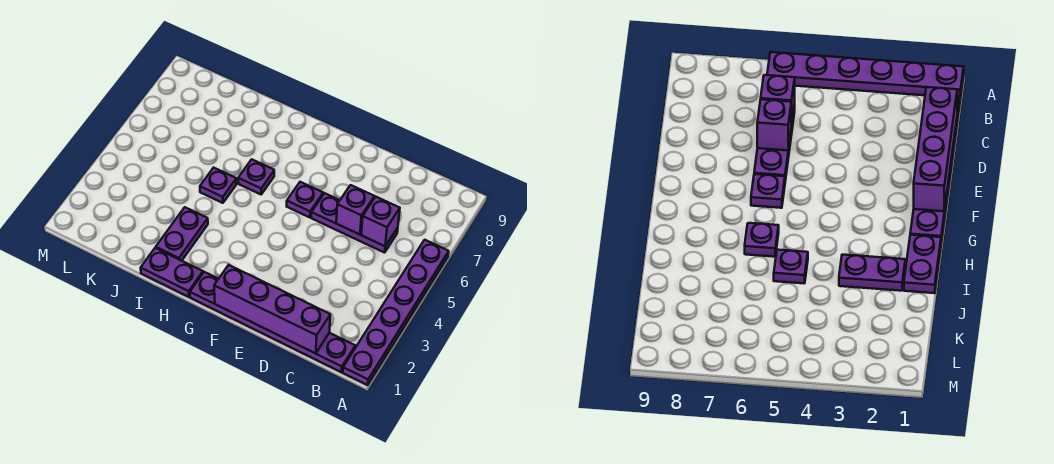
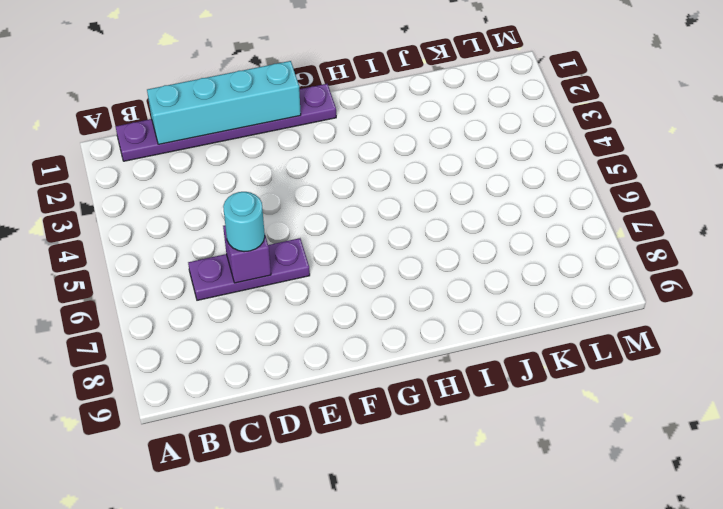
cyan 1x4 brick [147,61,301,144] -> purple 1x4 brick [214,265,330,353]
cyan 1x1 round brick [223,192,265,252] -> none
none -> purple 1x6 plate [343,240,449,385]
none -> purple 1x1 plate [287,182,323,217]

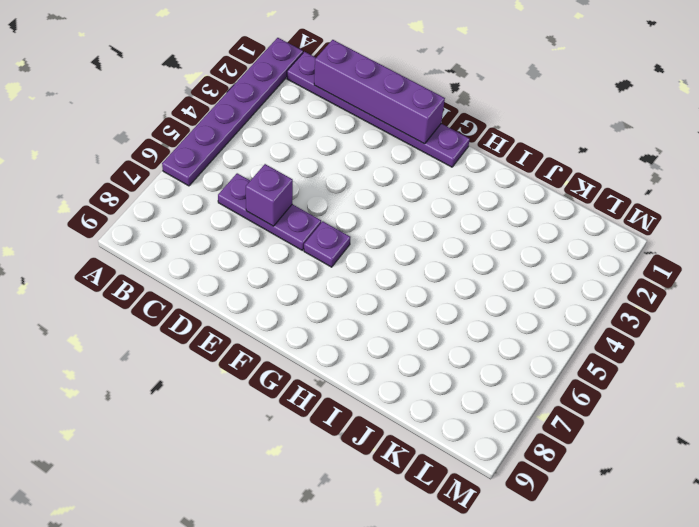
none -> purple 1x2 plate [141,248,203,297]
none -> purple 1x1 plate [238,159,274,194]

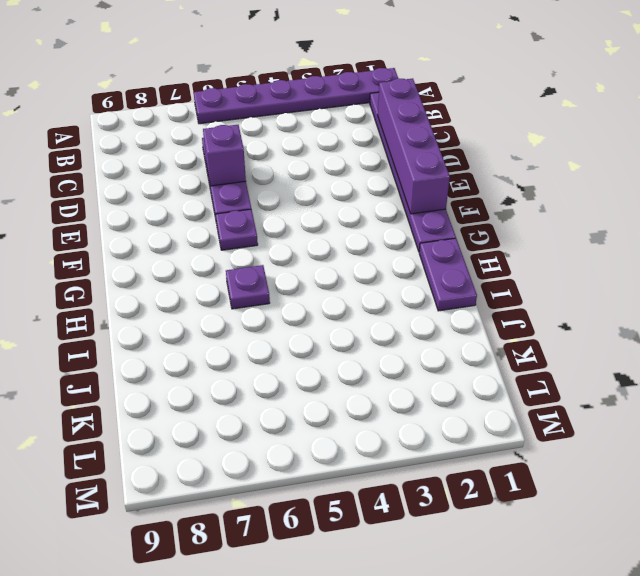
none -> purple 1x2 plate [156,207,208,261]
none -> purple 1x1 plate [200,168,236,203]

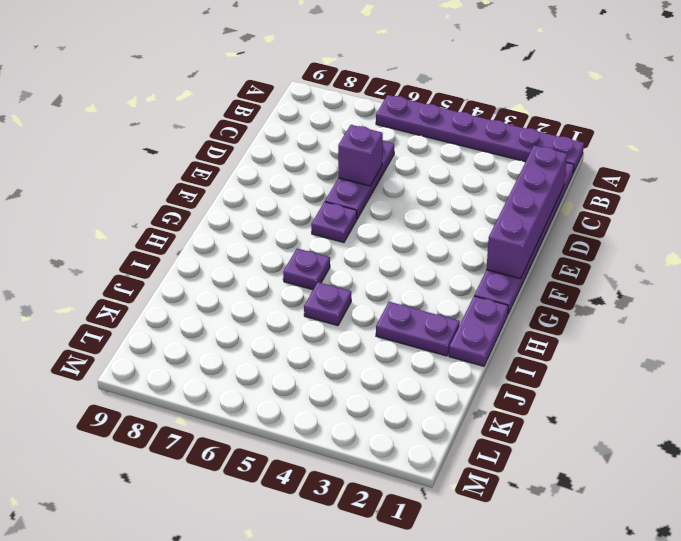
none -> purple 1x1 brick [361,197,400,246]

